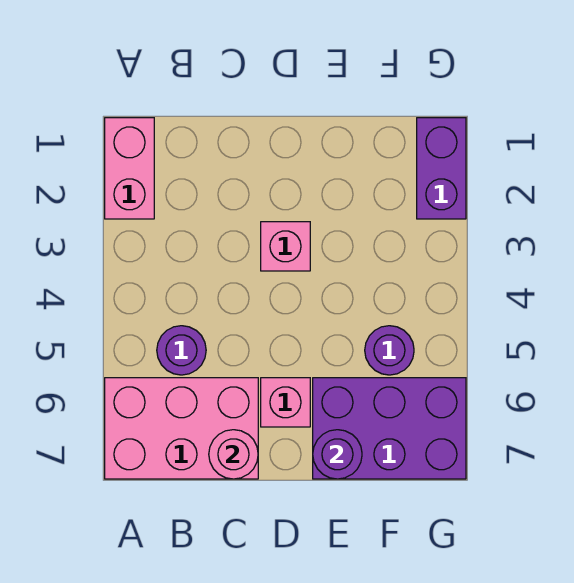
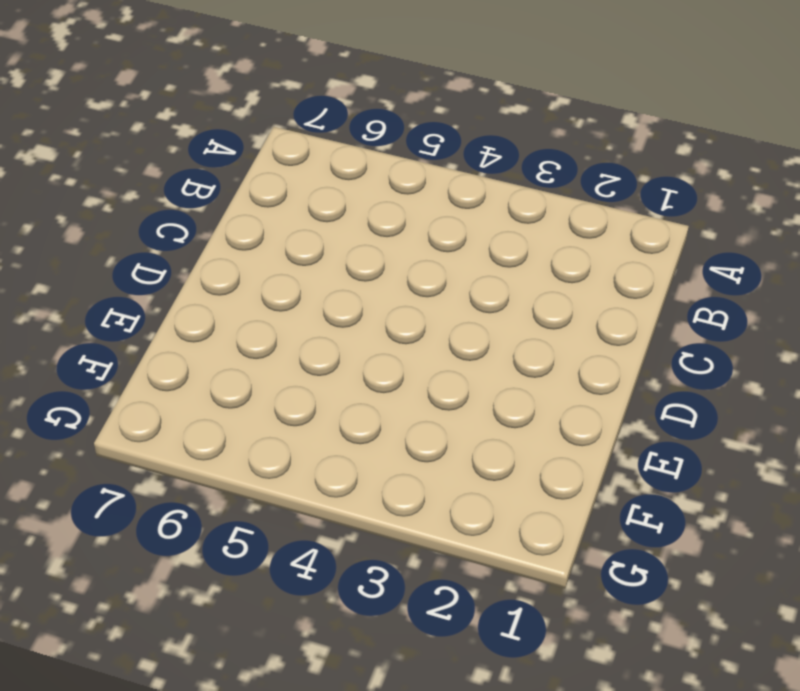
none -> pink 1x2 brick [105,118,154,219]
none -> pink 2x3 brick [105,378,258,479]

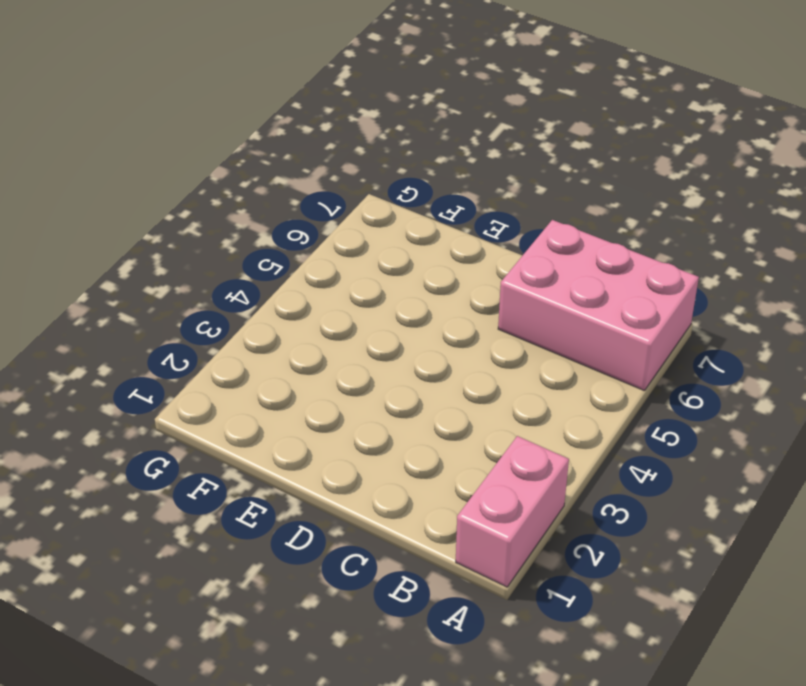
none -> purple 1x1 round brick [157,326,206,375]
none -> pink 1x1 brick [261,222,310,271]

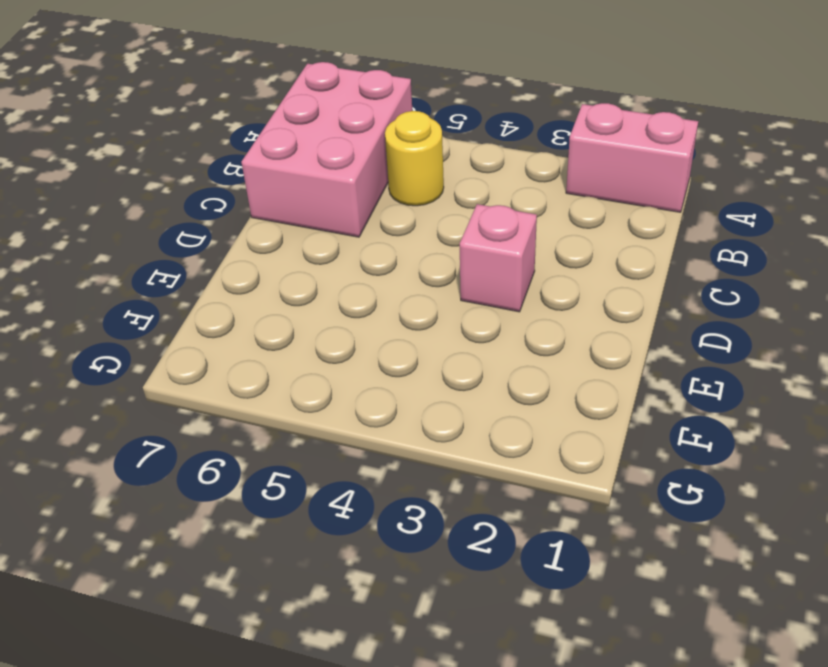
yellow 1x1 round brick [385,111,444,206] -> purple 1x1 round brick [157,326,206,375]
none -> pink 1x1 brick [261,378,310,427]
none -> purple 2x3 brick [313,378,466,479]

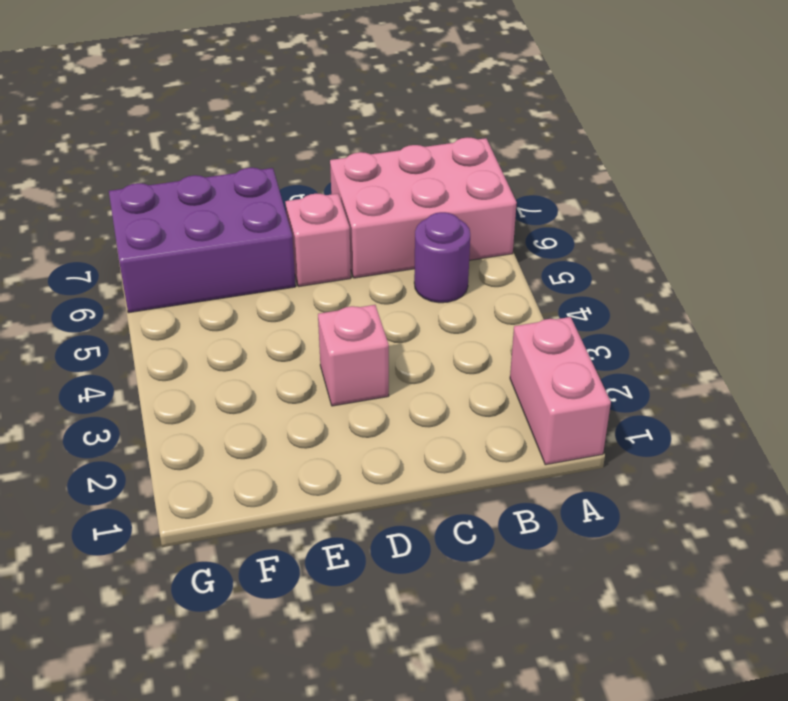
none -> purple 1x1 round brick [365,326,414,375]
none -> purple 1x2 brick [417,118,466,219]

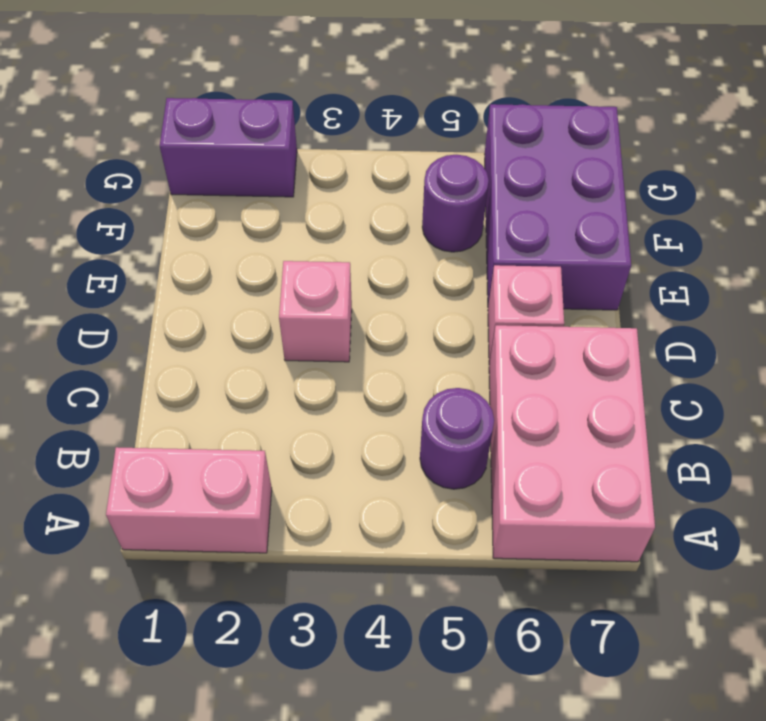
none -> pink 1x1 round brick [209,430,258,479]
none -> purple 1x1 round brick [313,430,362,479]

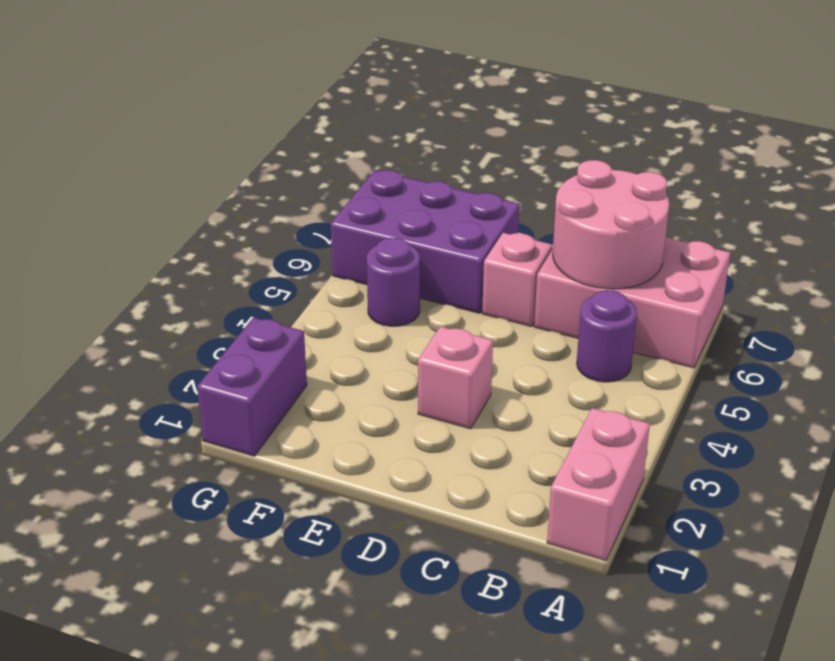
pink 2x2 round brick [553,160,669,289] -> pink 1x1 round brick [209,430,258,479]
none -> purple 1x1 round brick [313,430,362,479]

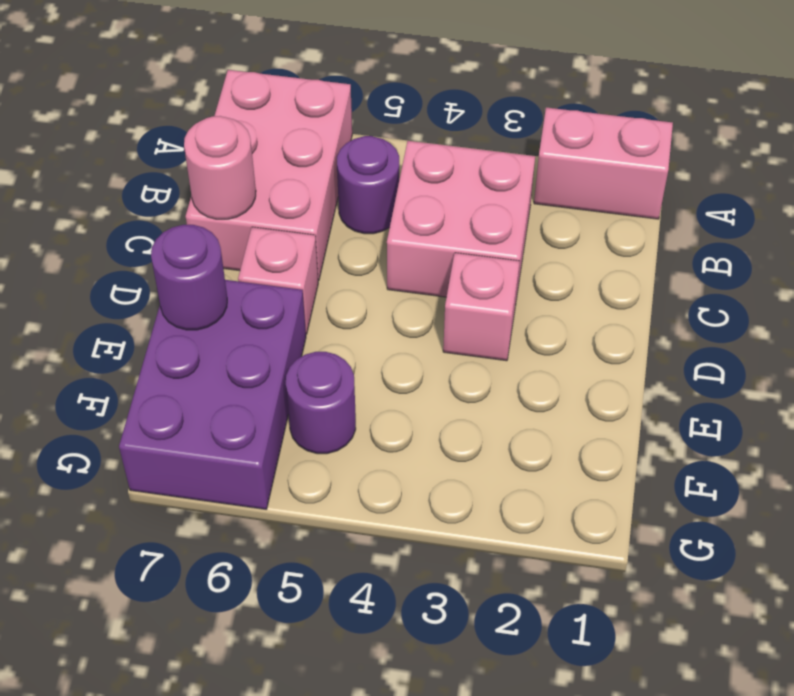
pink 2x2 brick [387,141,535,306] -> none
none -> purple 1x2 brick [417,118,466,219]

